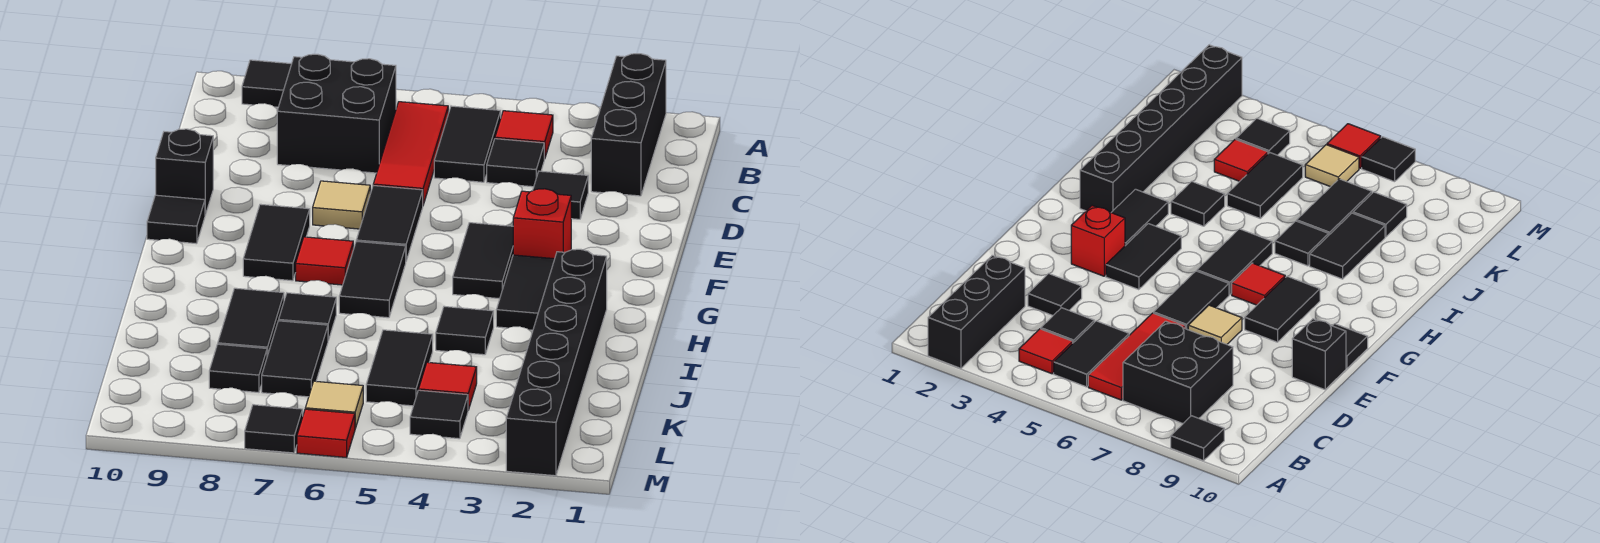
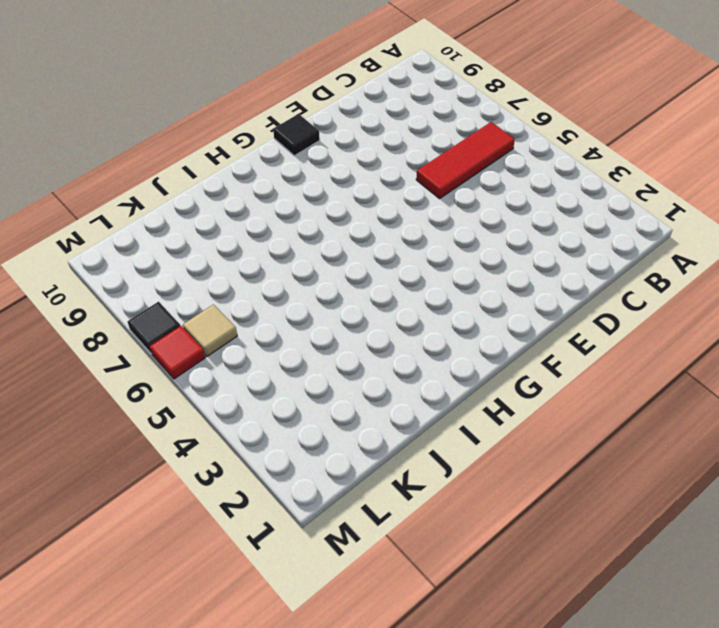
none -> black 1x3 brick [591,54,666,196]
none -> black 1x1 tile [242,60,291,107]
none -> red 1x1 tile [495,111,553,159]
none -> black 1x2 tile [434,106,501,182]

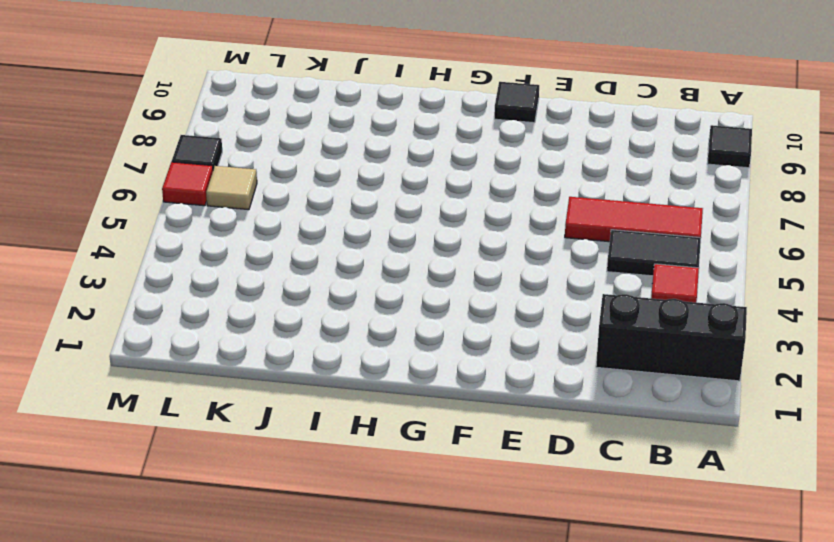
none -> black 2x2 brick [277,54,396,173]
none -> black 1x1 tile [487,139,544,187]
none -> black 1x1 tile [533,171,588,219]
none -> black 1x2 tile [356,186,423,261]

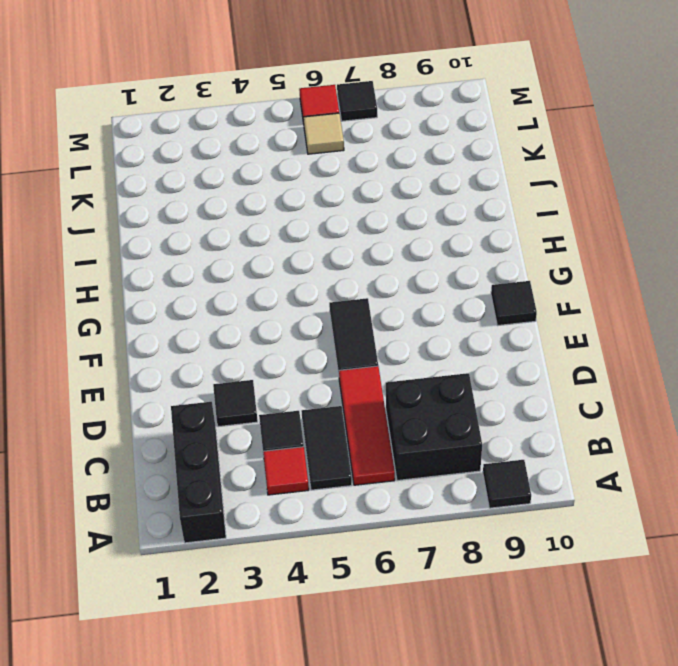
none -> tan 1x1 tile [313,181,370,229]
none -> black 1x1 brick [156,129,213,215]
none -> red 1x1 brick [513,189,571,259]
none -> black 1x2 tile [453,223,513,299]

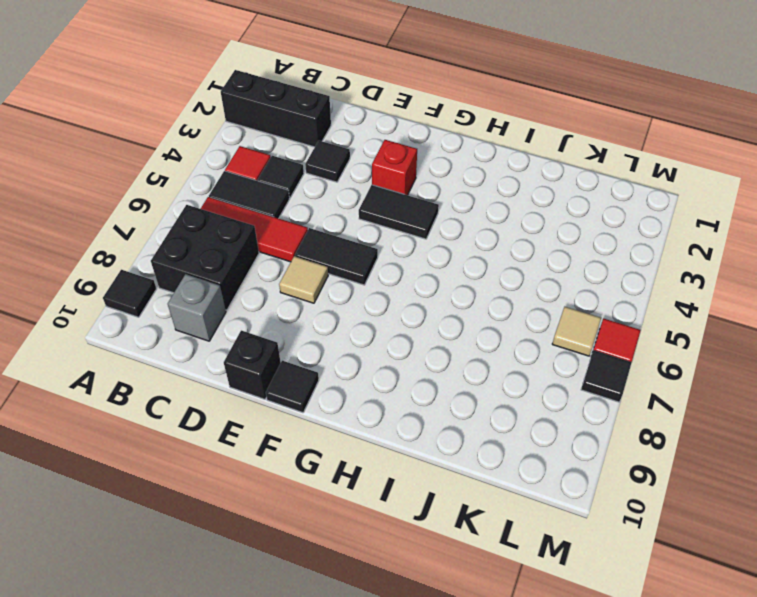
grey 1x1 brick [168,274,226,341] -> none
none -> black 1x2 tile [243,204,310,281]
none -> black 1x2 tile [496,255,554,330]
none -> black 1x2 tile [339,241,406,318]
none -> red 1x1 tile [296,237,353,285]

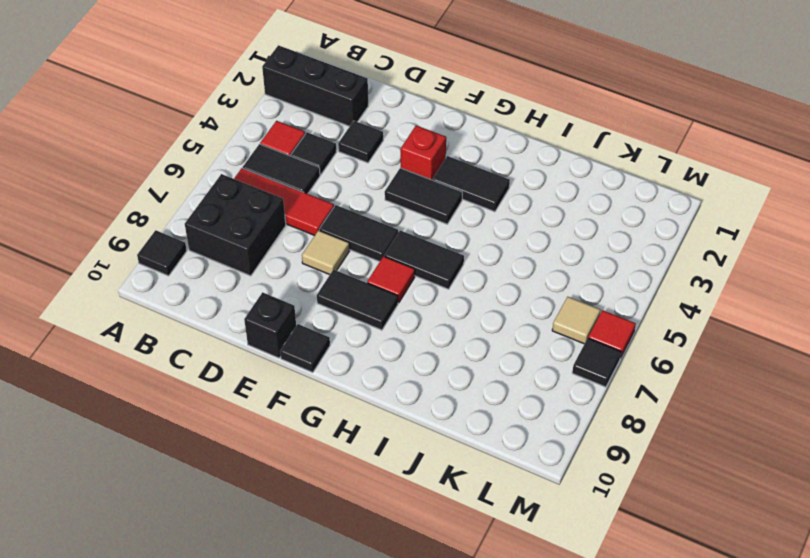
none -> black 1x6 brick [506,249,607,476]
none -> black 1x1 tile [436,306,494,355]
none -> black 1x1 tile [279,293,336,340]
none -> black 1x2 tile [218,288,284,356]

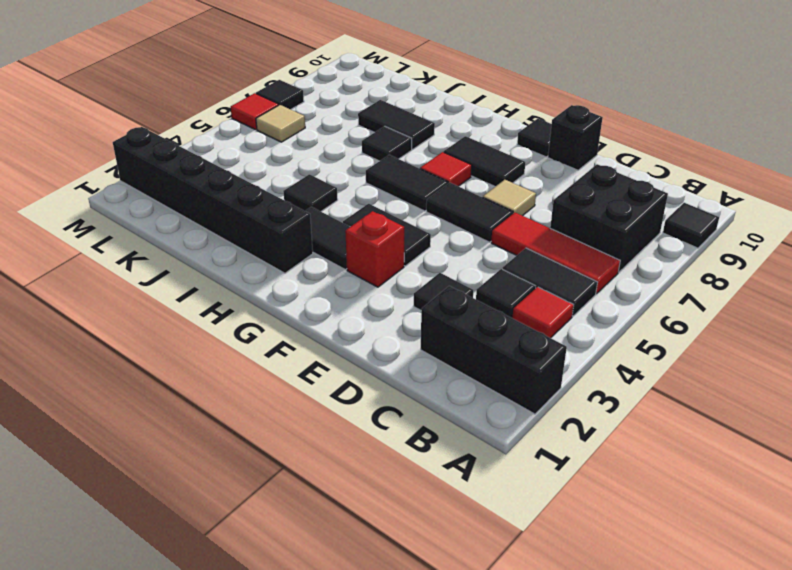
none -> black 1x2 tile [366,330,433,406]
none -> black 1x2 tile [262,321,328,397]
none -> red 1x1 tile [419,362,477,410]
none -> black 1x1 tile [209,344,267,392]

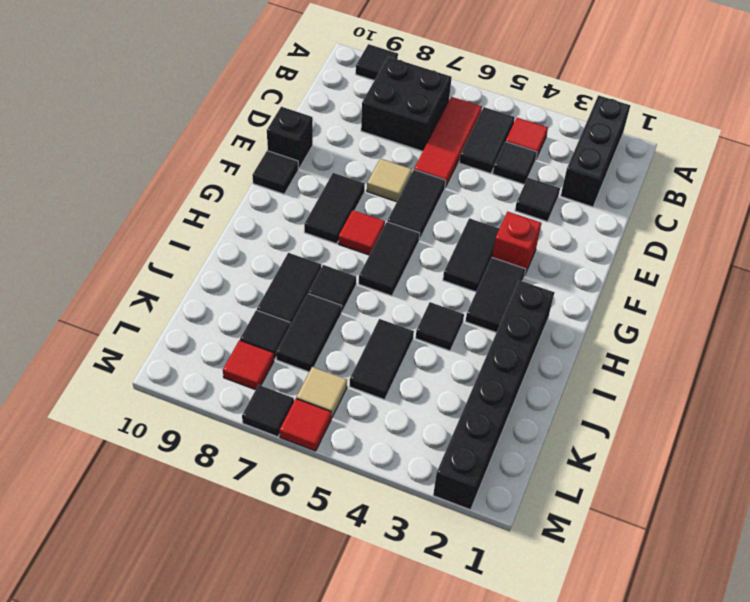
red 1x1 tile [223,340,274,390] -> red 1x1 tile moved to [419,362,477,410]
none -> black 1x1 tile [410,390,468,439]

